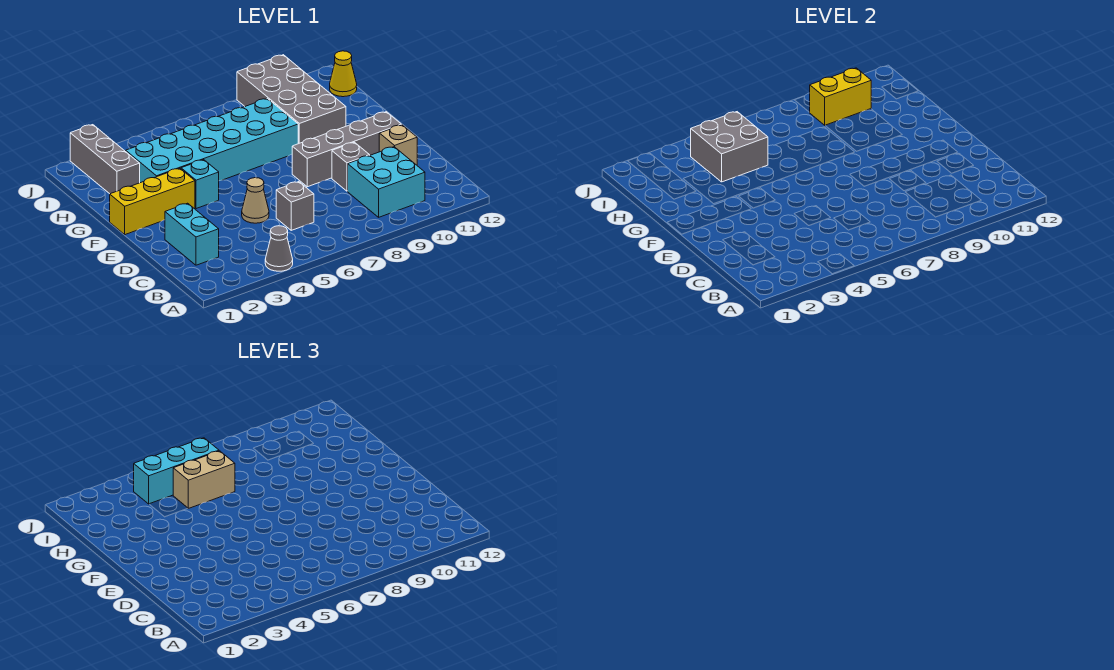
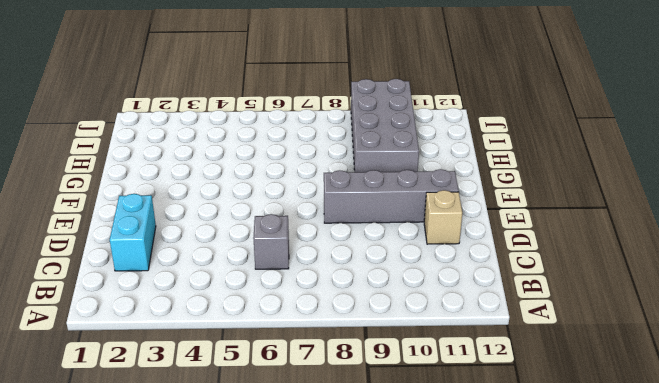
none -> grey 1x1 cone [265,226,293,271]
none -> cyan 2x2 brick [348,147,425,217]
none -> tan 1x1 cone [242,178,269,223]

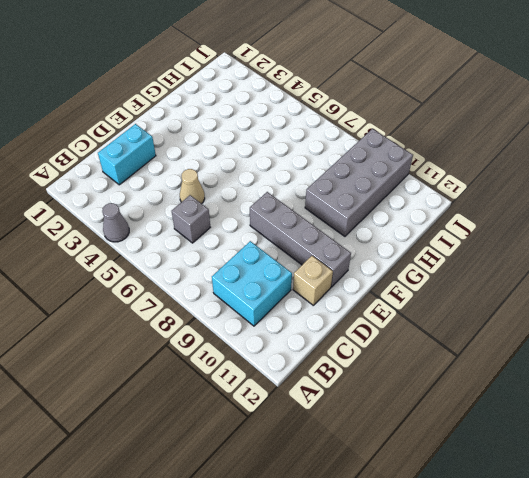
none -> grey 1x1 brick [332,142,370,191]
none -> yellow 1x3 brick [110,168,195,235]
none -> cyan 1x1 brick [181,160,219,209]

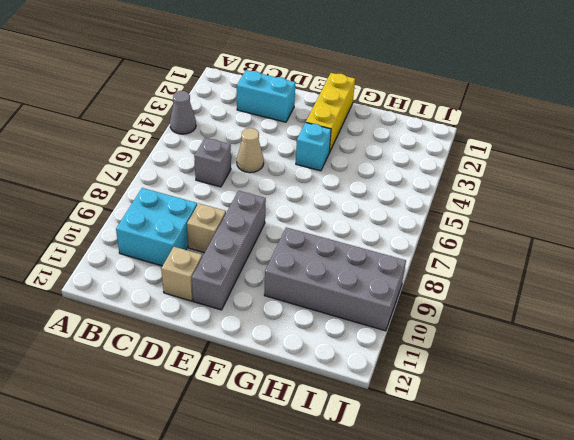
tan 1x1 brick [187,203,226,253] -> grey 1x1 brick [332,142,370,191]
none -> cyan 2x6 brick [126,98,298,183]
none -> grey 1x3 brick [70,125,140,194]
none -> yellow 1x1 cone [330,51,357,97]

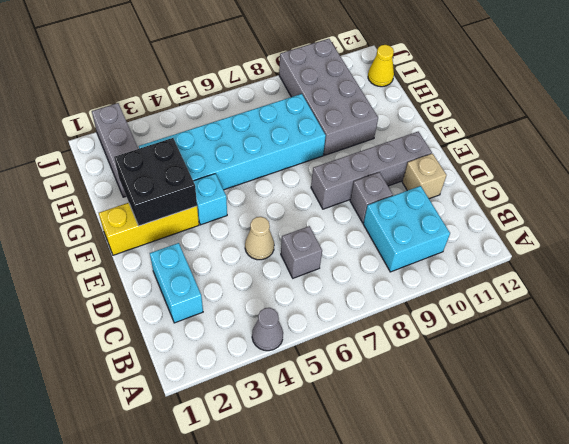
black 2x2 brick [114,138,197,226] -> none
none -> grey 2x2 brick [691,112,768,182]
none -> yellow 1x2 brick [810,68,871,125]
none -> tan 1x2 brick [173,451,235,508]

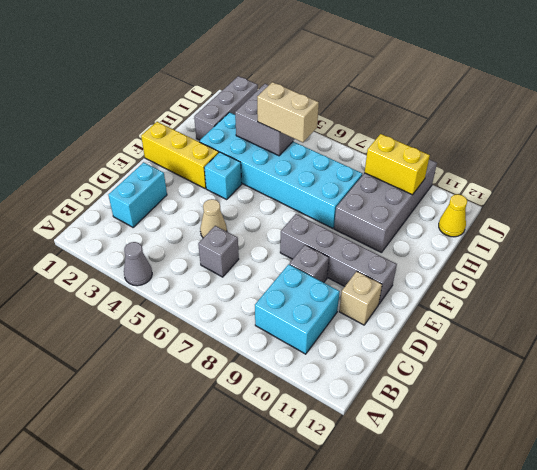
none -> cyan 1x3 brick [134,438,219,504]

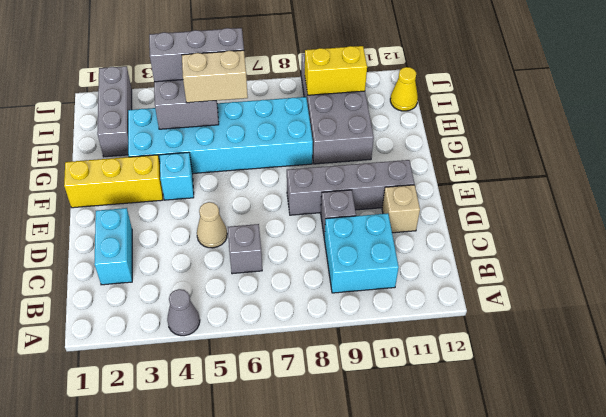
grey 1x3 brick [149,28,244,82] -> cyan 1x3 brick [134,438,219,504]

